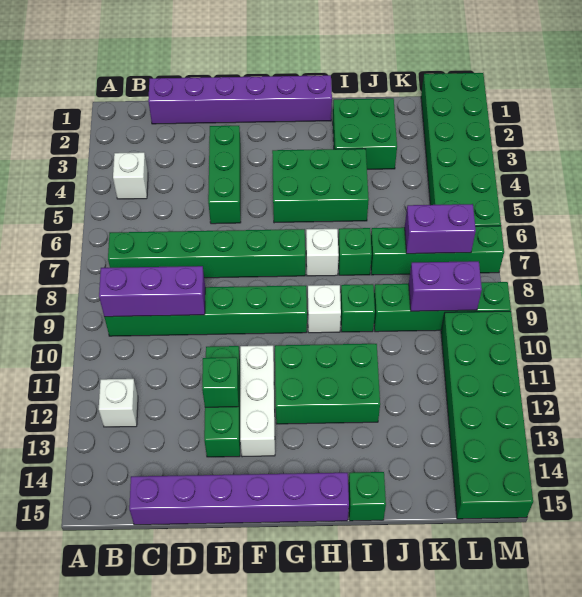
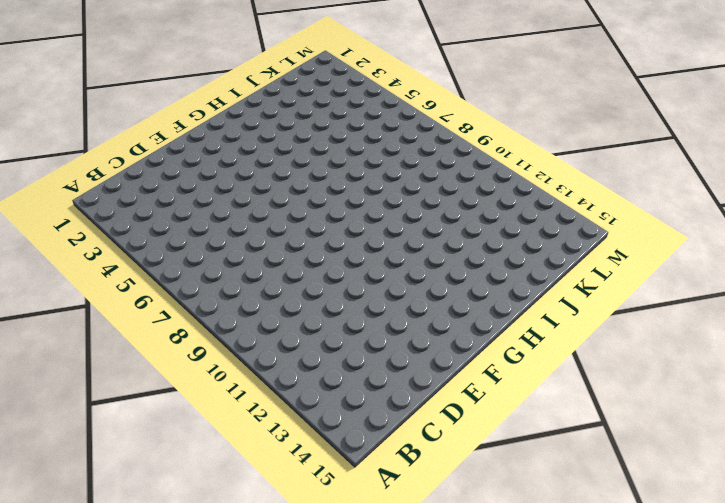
none -> white 1x1 brick [113,152,148,199]
none -> green 1x6 brick [108,229,305,278]
none -> green 1x6 brick [104,286,307,336]

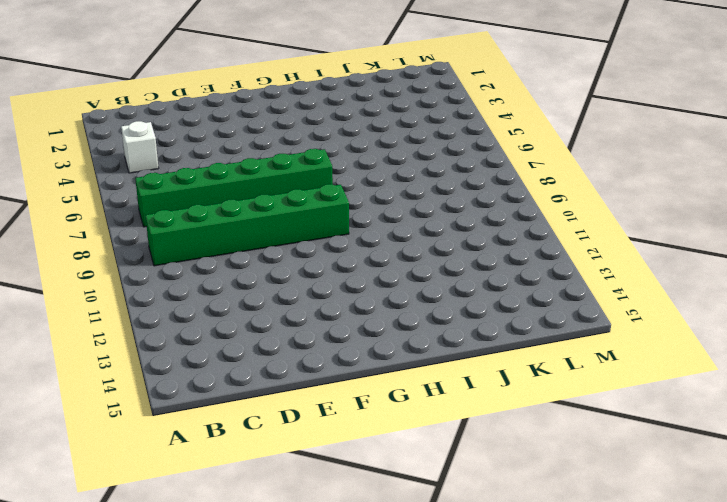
none -> white 1x1 brick [99,379,138,427]
none -> purple 1x6 brick [148,75,332,124]
none -> purple 1x6 brick [129,473,349,525]

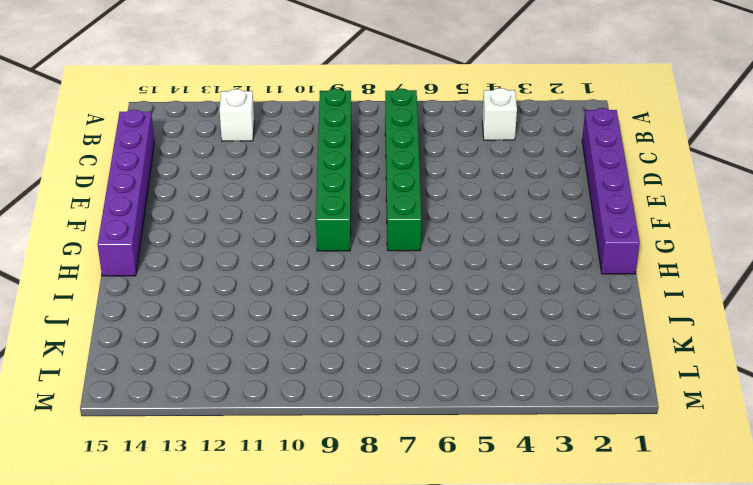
none -> green 1x3 brick [208,126,241,224]
none -> green 1x3 brick [204,346,240,457]
none -> white 1x3 brick [240,345,275,457]

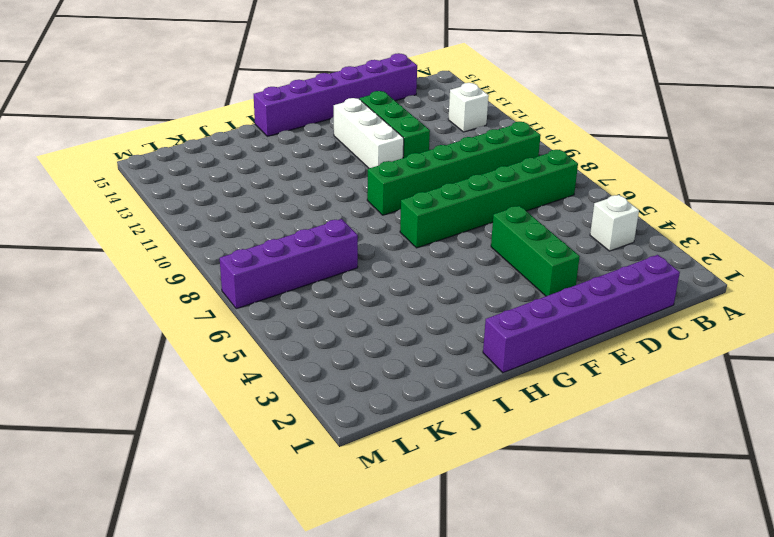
purple 1x4 brick [220,219,358,309] -> green 1x4 brick [371,226,504,275]
none -> green 2x3 brick [272,149,369,223]
none -> green 2x3 brick [275,344,380,424]
none -> white 1x1 brick [306,229,339,276]

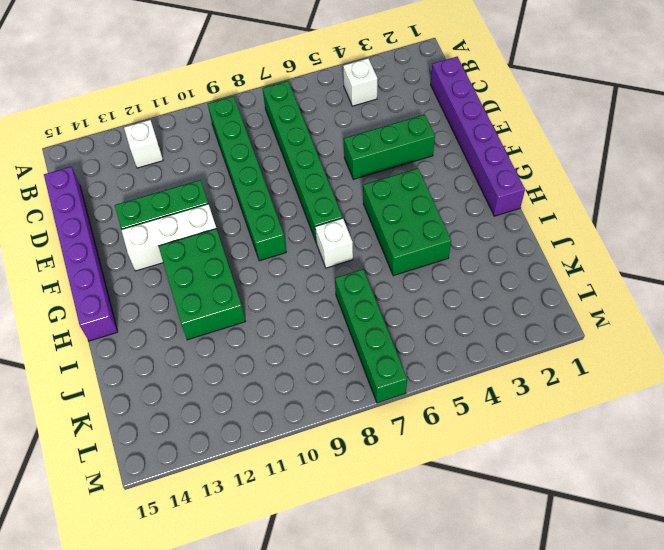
none -> white 1x1 brick [308,285,341,333]
none -> green 2x2 brick [333,98,397,169]
none -> green 1x1 brick [338,228,372,275]

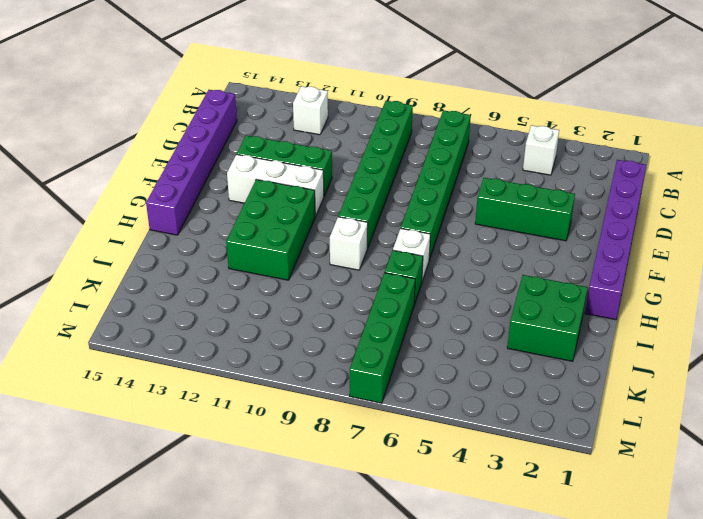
none -> green 2x3 brick [272,149,369,223]
none -> green 1x1 brick [341,284,375,332]
none -> green 1x1 brick [348,472,386,521]

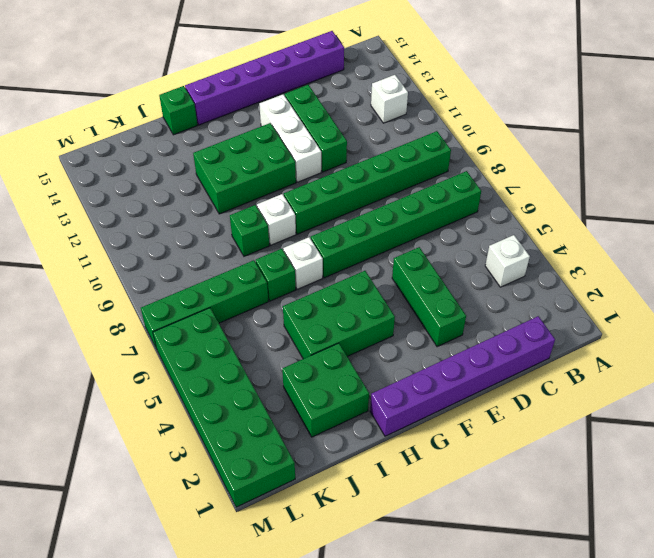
none -> green 1x4 brick [374,282,511,332]
none -> green 2x6 brick [441,311,533,519]
none -> purple 1x3 brick [99,266,205,317]

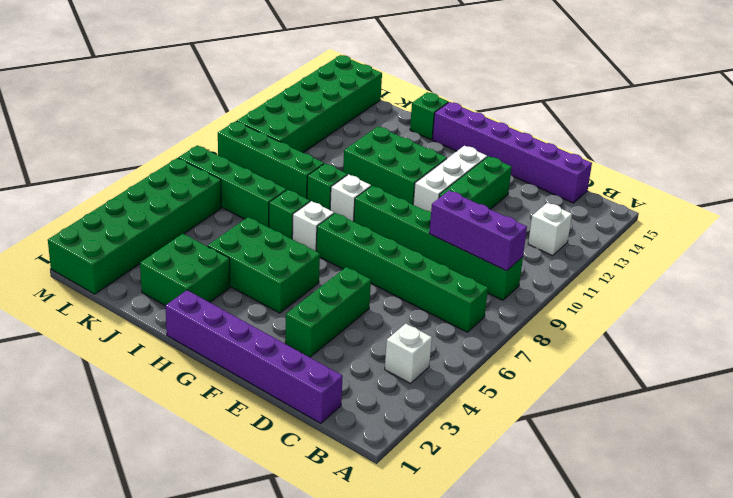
none -> green 1x1 brick [202,357,239,407]
none -> purple 1x2 brick [405,204,476,254]
none -> purple 1x2 brick [409,261,482,311]

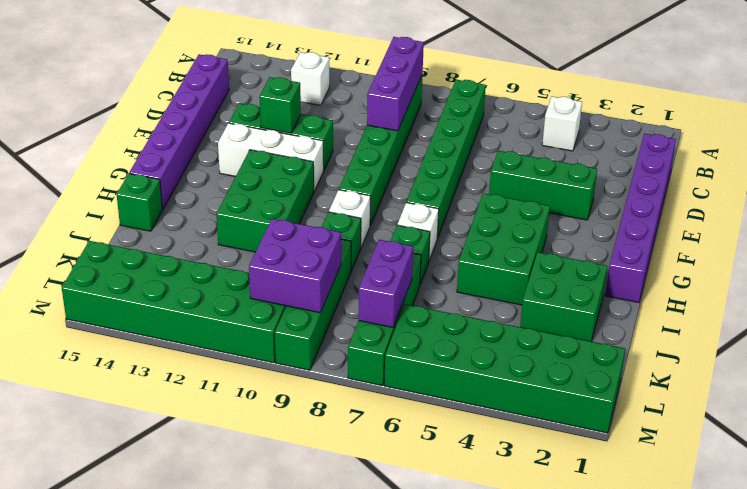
purple 2x2 brick [249,219,341,313] -> purple 1x2 brick [409,261,482,311]

